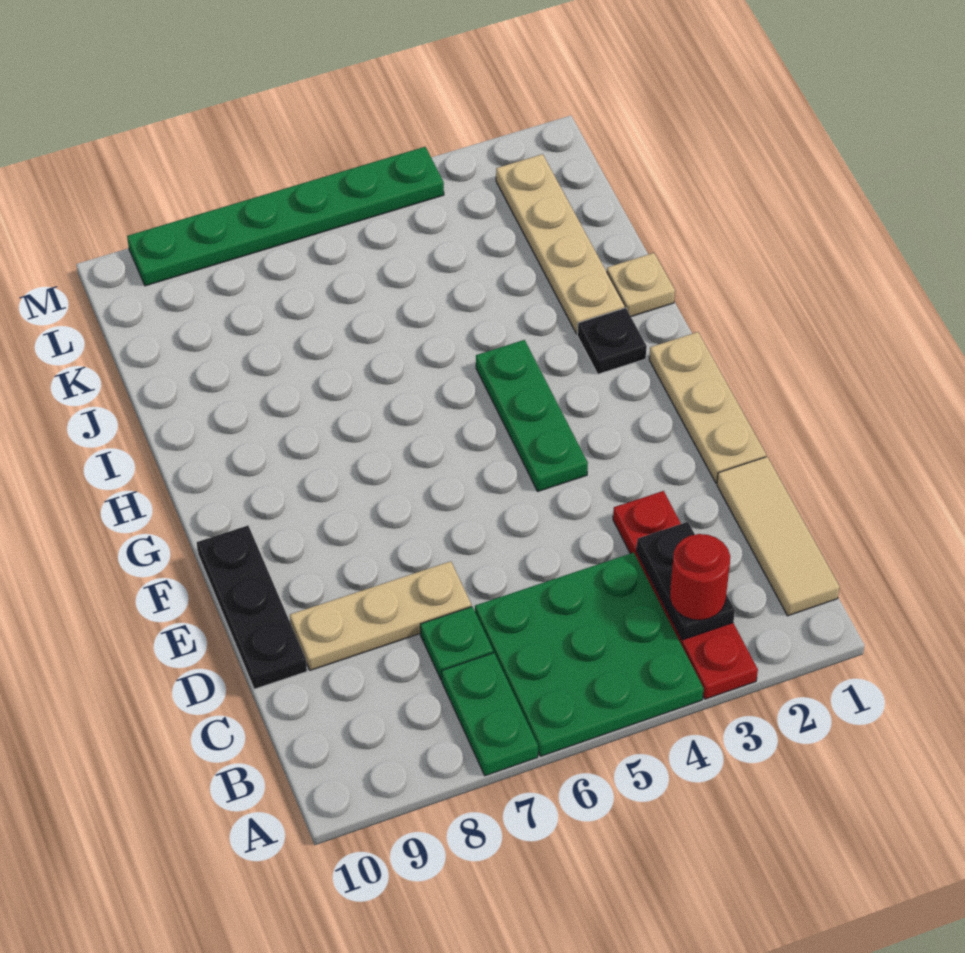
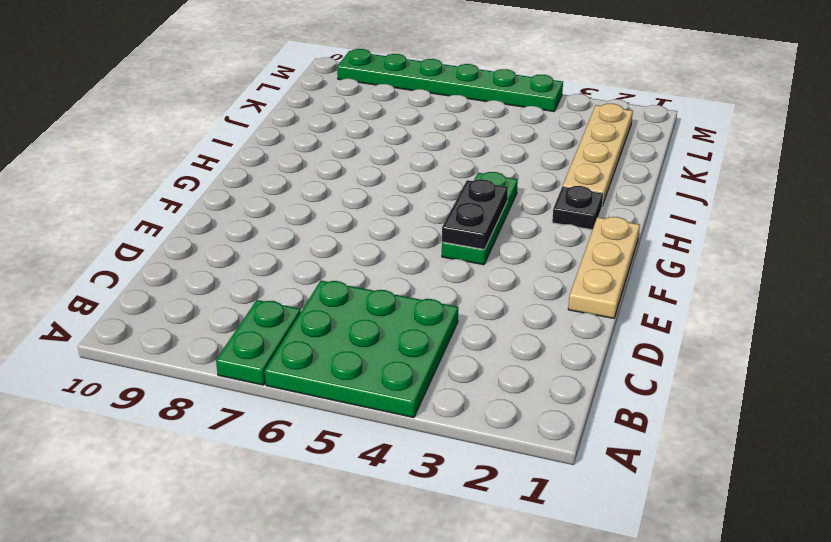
black 1x2 plate [442,179,508,250] -> black 1x2 plate moved to [636,522,735,640]
none -> red 1x4 plate [613,491,758,699]
none -> tan 1x3 tile [717,457,840,616]
none -> green 1x1 plate [420,607,493,680]

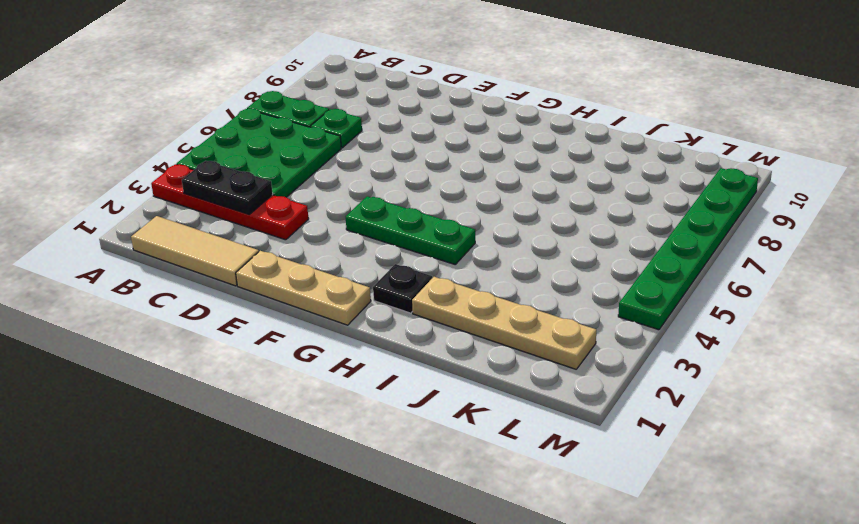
none -> tan 1x3 plate [290,561,471,670]
none -> black 1x3 plate [197,526,307,689]
none -> tan 1x1 plate [607,253,675,317]

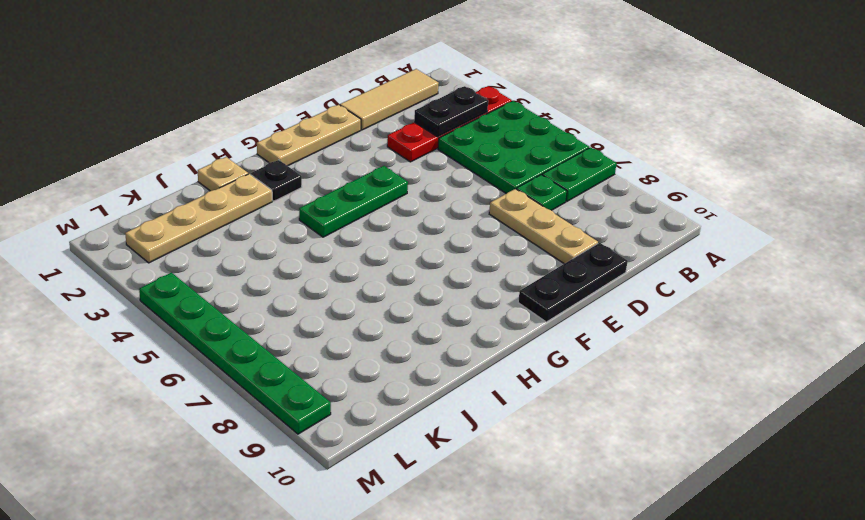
none -> red 1x1 round brick [670,534,730,620]

